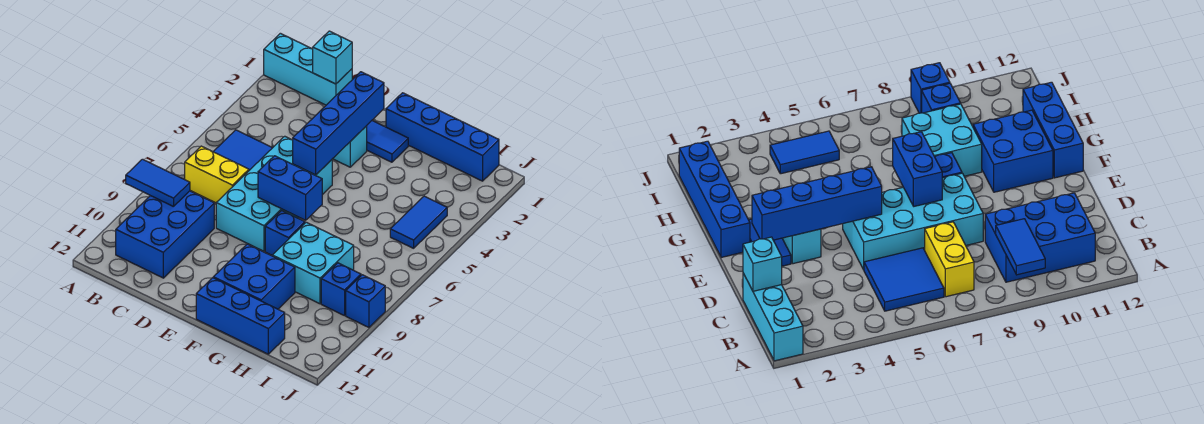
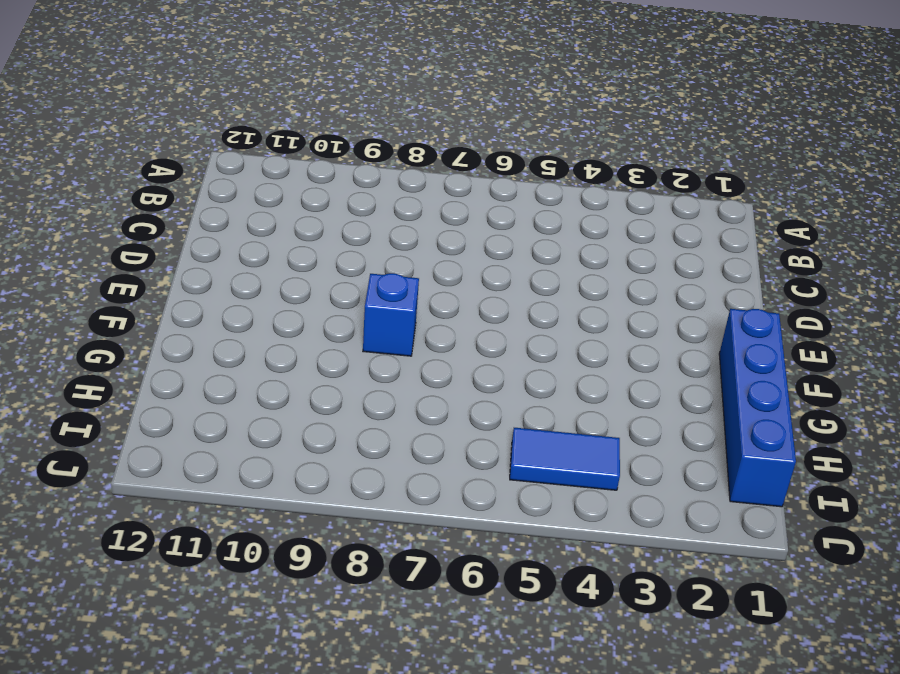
none -> cyan 1x3 brick [264,33,352,105]
none -> blue 2x2 tile [213,130,272,170]
none -> yellow 1x2 brick [185,146,249,203]

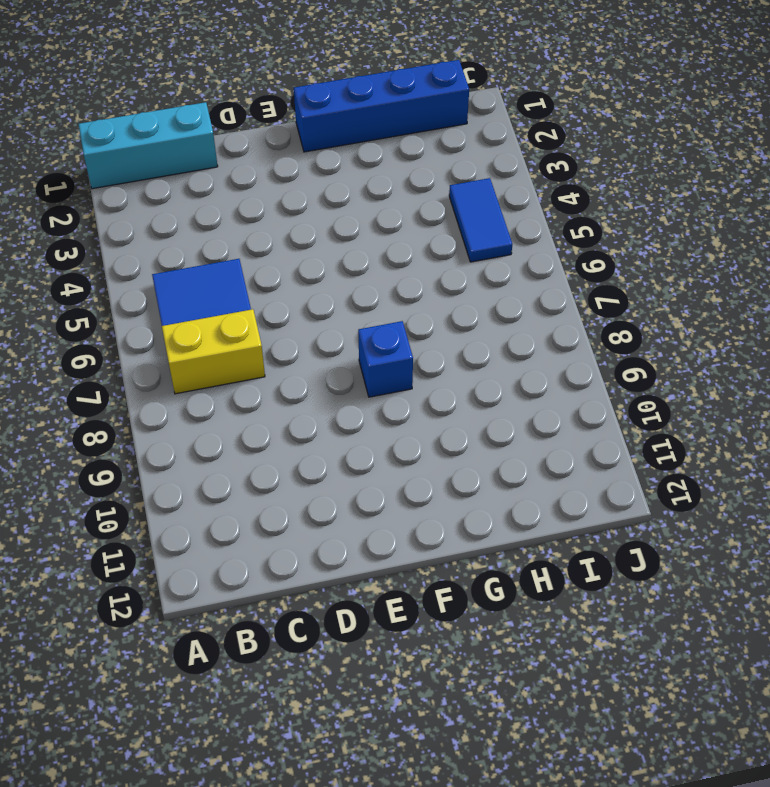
none -> blue 2x3 brick [116,191,214,278]
none -> cyan 2x4 brick [216,136,332,251]
none -> blue 1x2 tile [367,120,408,162]

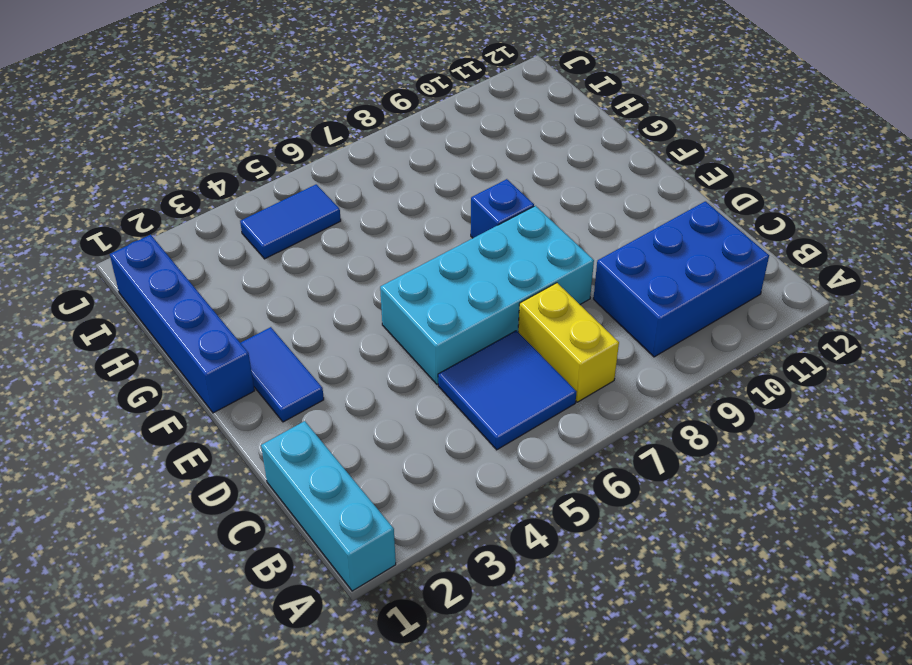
none -> cyan 1x1 brick [333,126,367,167]
none -> blue 2x2 brick [213,244,295,309]
none -> blue 1x3 brick [196,278,285,354]

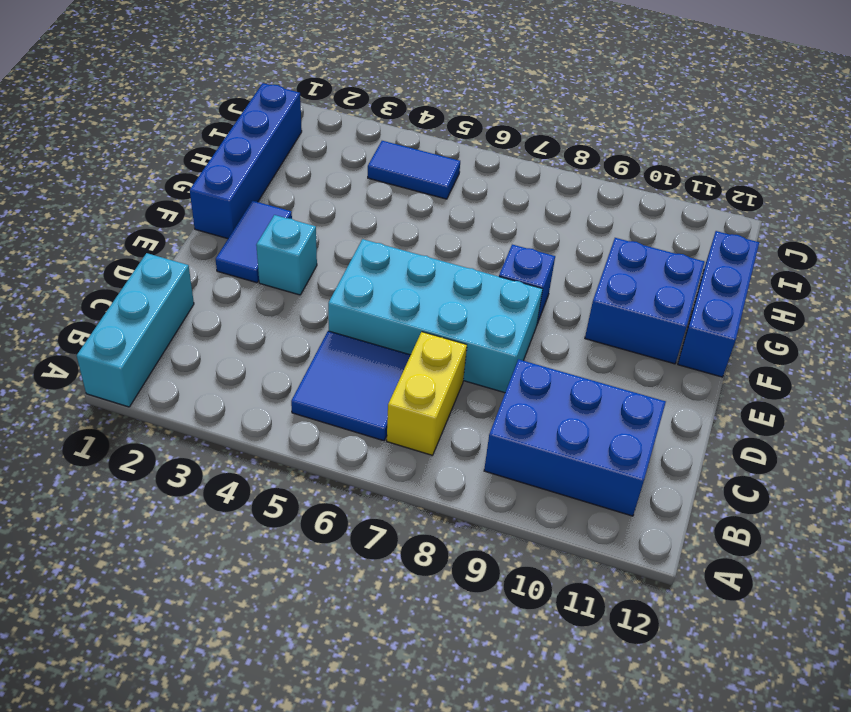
none -> cyan 2x2 brick [272,222,354,304]
none -> blue 1x1 brick [321,263,361,316]
none -> blue 1x1 brick [346,275,385,327]

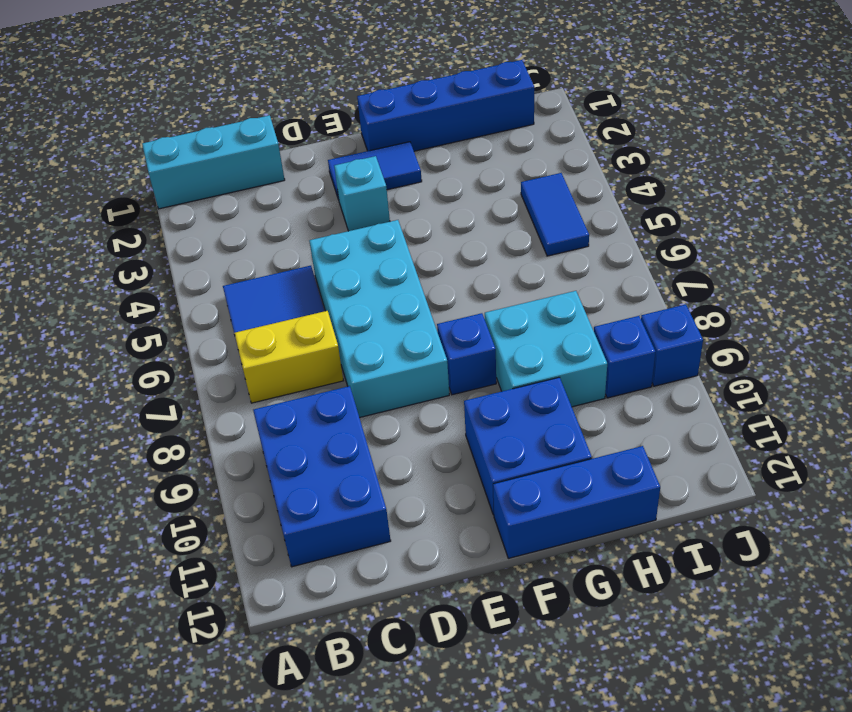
none -> blue 1x2 tile [126,159,190,207]
none -> cyan 1x1 brick [313,31,352,84]
none -> blue 1x4 brick [293,72,384,175]

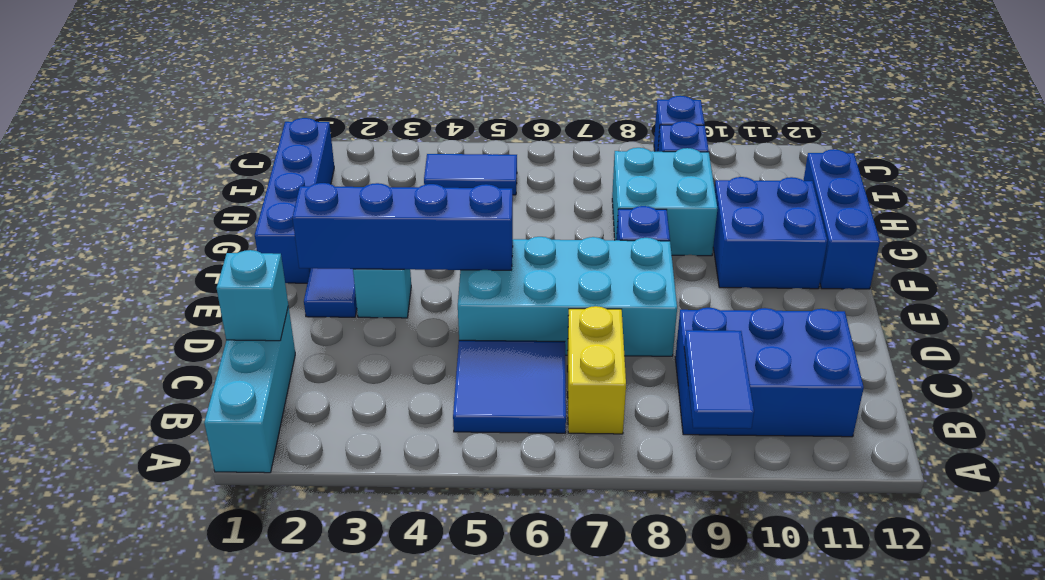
none -> blue 1x2 brick [258,156,322,220]

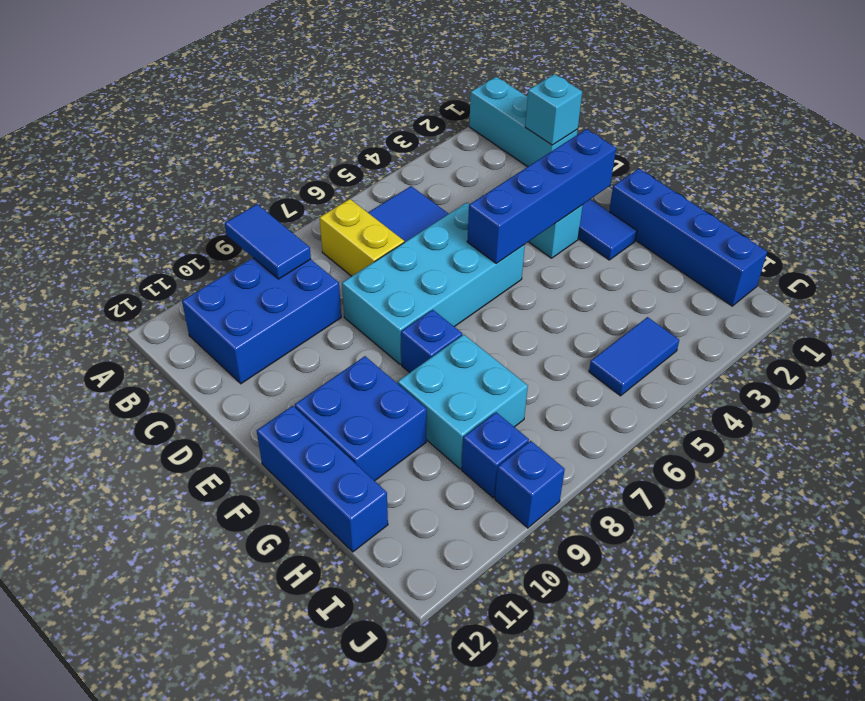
none -> blue 1x2 brick [258,156,322,220]

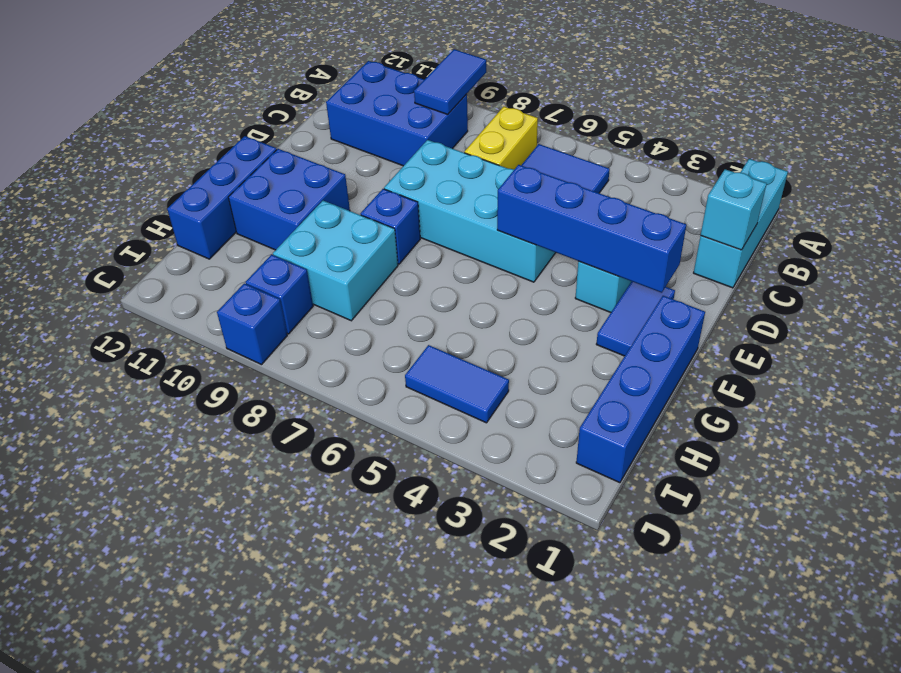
none -> blue 1x2 brick [258,156,322,220]

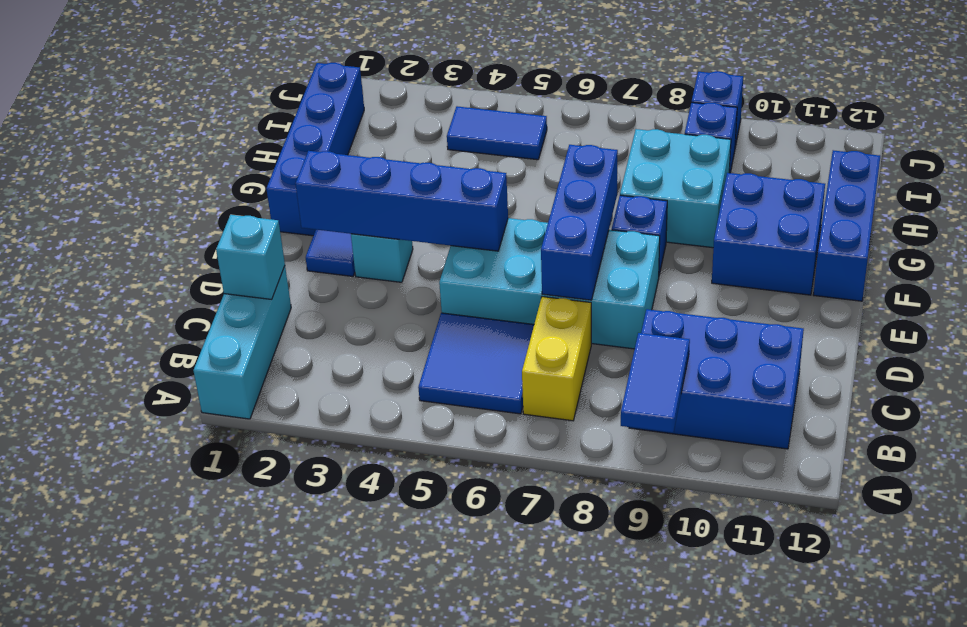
blue 1x3 brick [541,145,618,300] -> blue 1x2 brick [258,156,322,220]

